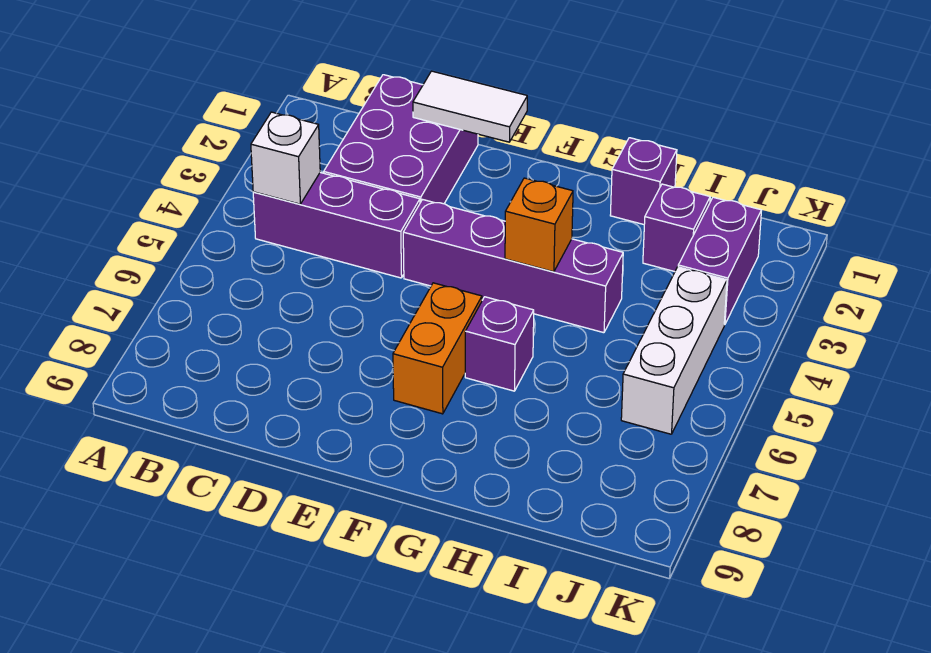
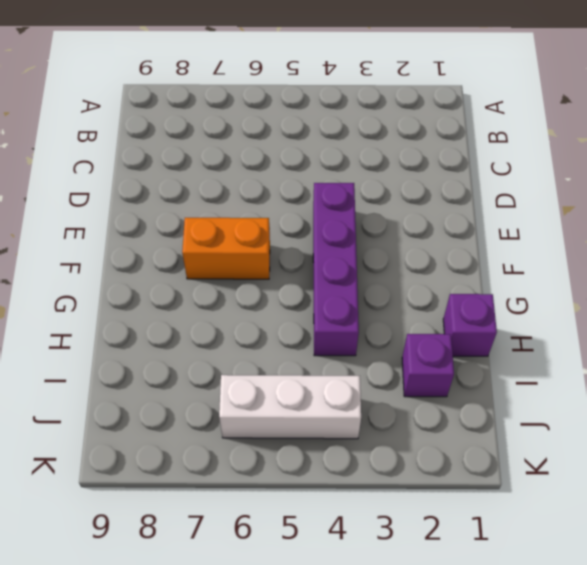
none -> purple 1x3 brick [253,173,420,278]
none -> purple 2x3 brick [324,75,478,204]
none -> purple 1x1 brick [465,297,534,391]

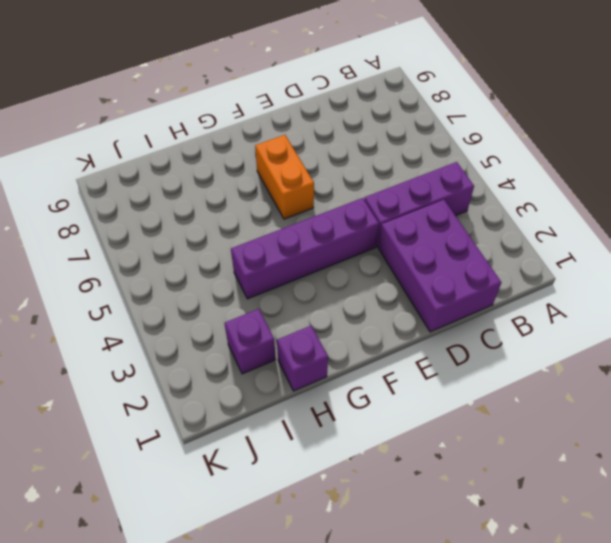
none -> purple 1x1 brick [465,297,534,391]
none -> purple 1x2 brick [678,197,762,325]
none -> white 1x3 brick [621,267,727,434]

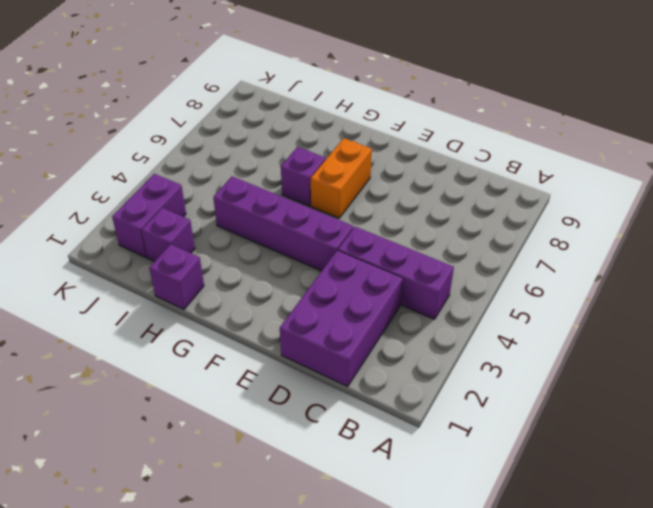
none -> white 1x3 brick [621,267,727,434]
none -> white 1x1 brick [251,112,320,204]
none -> white 1x2 tile [413,71,527,142]

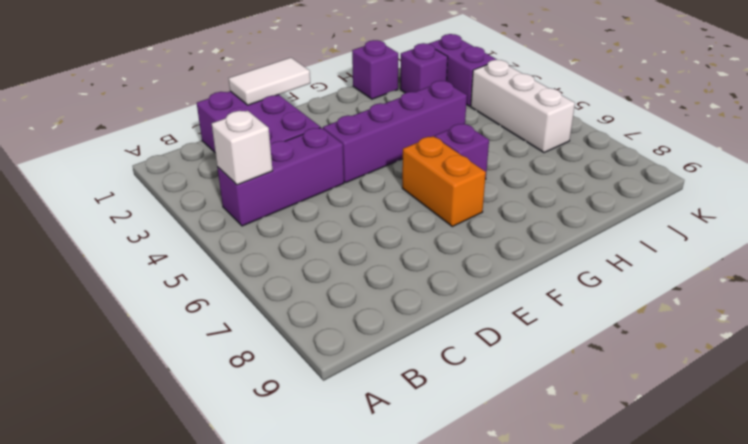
none -> orange 1x1 brick [505,178,573,272]

